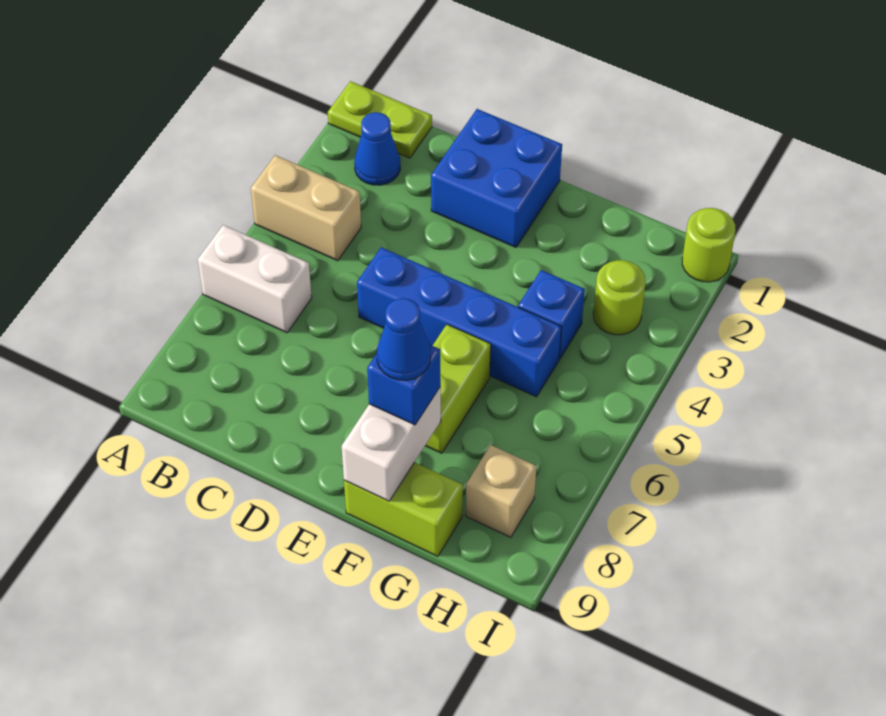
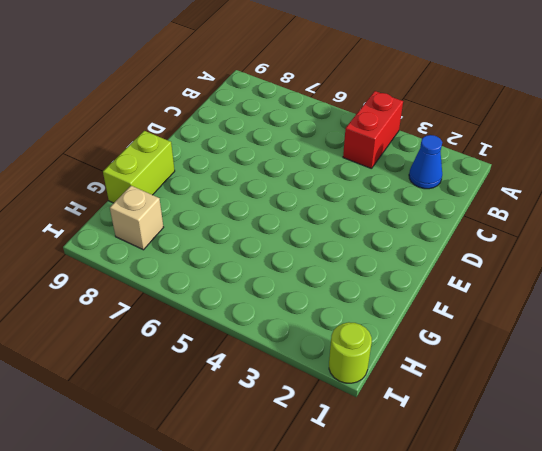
red 1x2 brick [343,91,403,169] -> tan 1x2 brick [251,155,361,261]
none -> lime 1x2 plate [328,81,432,158]
none -> white 1x2 brick [198,225,312,333]
none -> blue 2x2 brick [431,109,562,247]

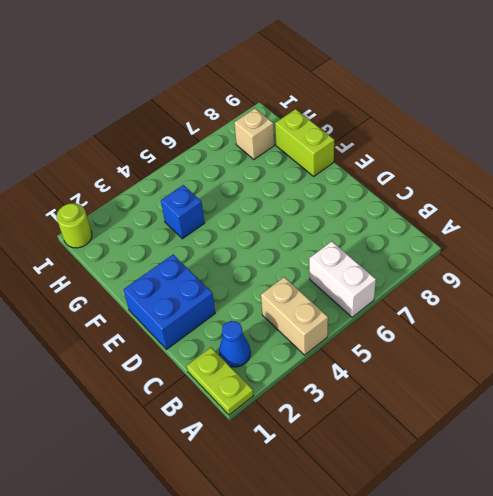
none -> blue 1x4 brick [357,247,561,397]
none -> lime 1x2 brick [425,325,491,453]
none -> lime 1x1 round brick [593,260,646,335]

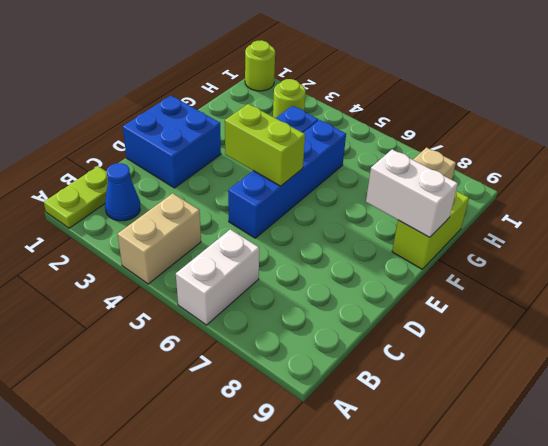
lime 1x2 brick [225,104,305,186] -> lime 1x2 brick moved to [425,325,491,453]
none -> blue 1x1 brick [367,344,441,425]
none -> blue 1x1 cone [377,298,431,380]

